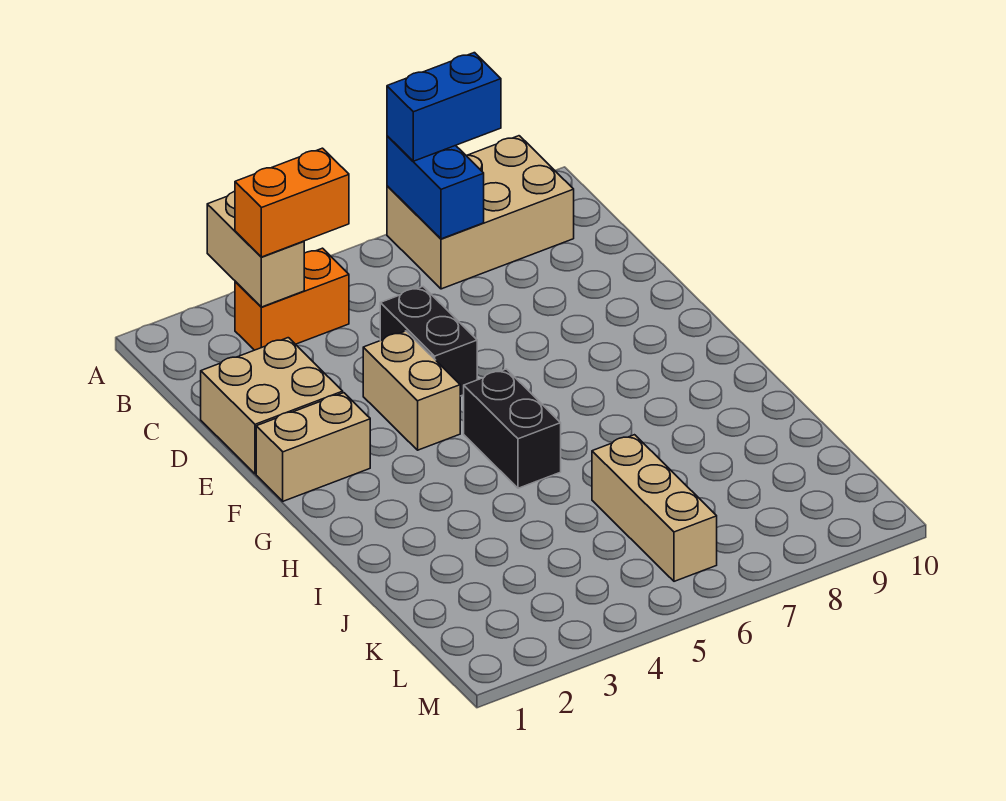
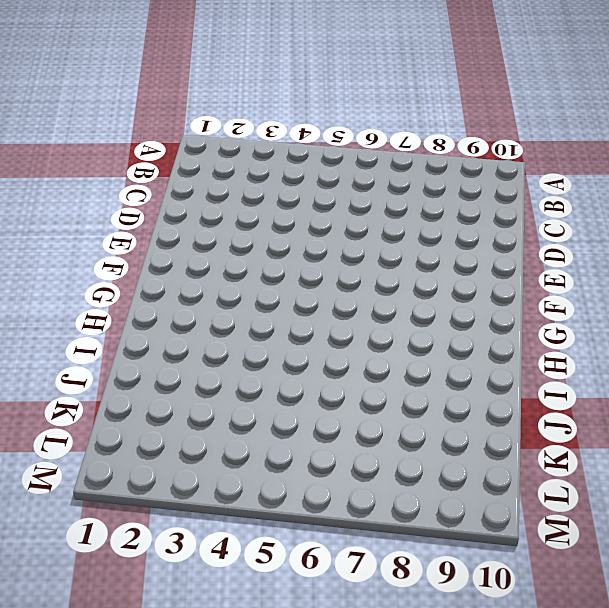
none -> tan 2x3 brick [387,136,574,289]
none -> orange 1x2 brick [235,248,349,350]
none -> tan 2x2 brick [201,338,343,474]

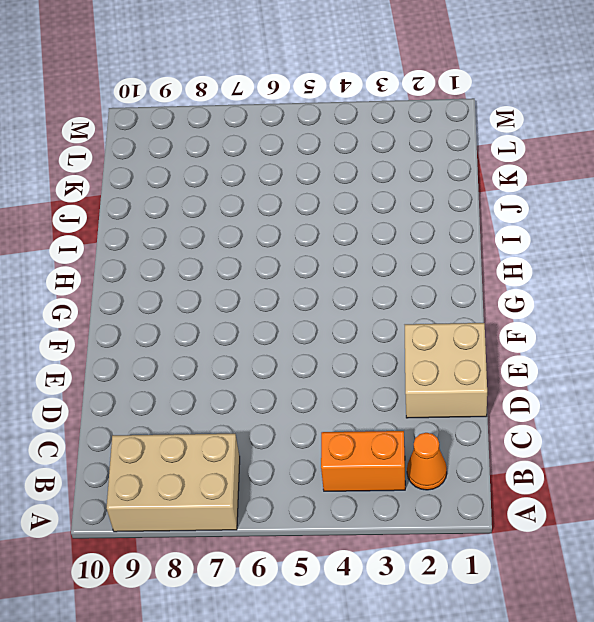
orange 1x1 cone [407,433,447,490] -> none
none -> black 1x2 brick [380,287,477,396]
none -> tan 1x2 brick [363,331,460,450]
none -> tan 1x2 brick [256,393,370,501]

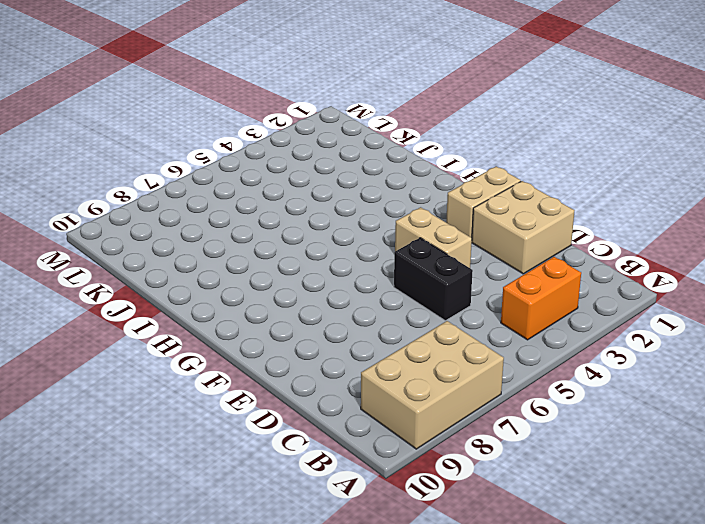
none -> black 1x2 brick [464,369,561,488]
none -> tan 1x3 brick [592,435,717,581]
none -> tan 1x2 brick [207,192,304,307]

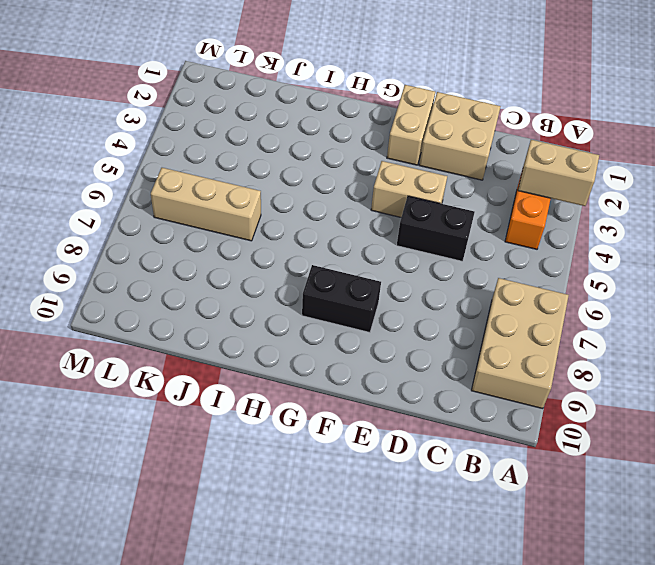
black 1x2 brick [302,265,381,332] -> black 1x2 brick moved to [464,369,561,488]
none -> blue 1x2 brick [387,136,484,239]
none -> blue 1x2 brick [387,53,501,161]
none -> orange 1x2 brick [235,148,349,257]

